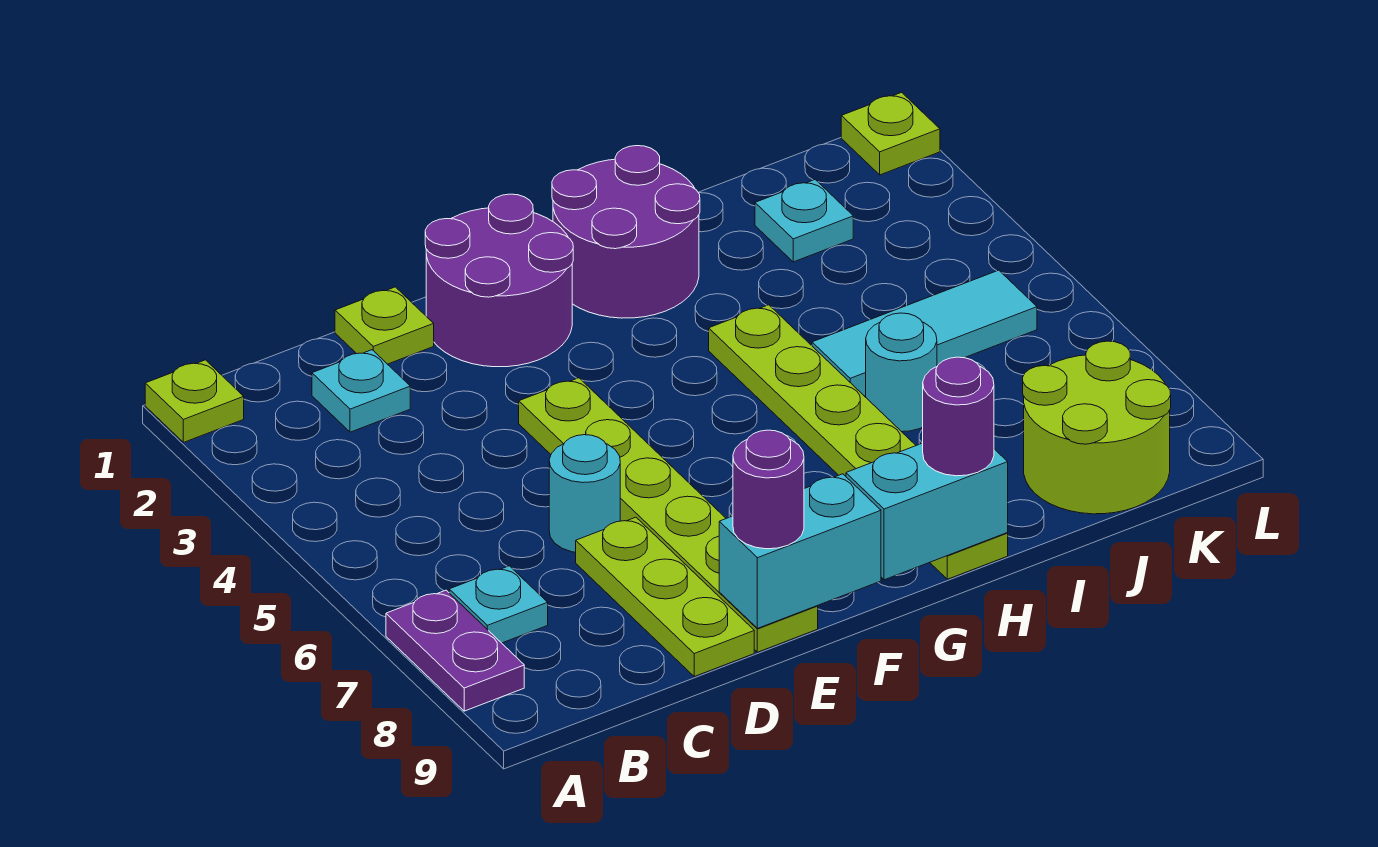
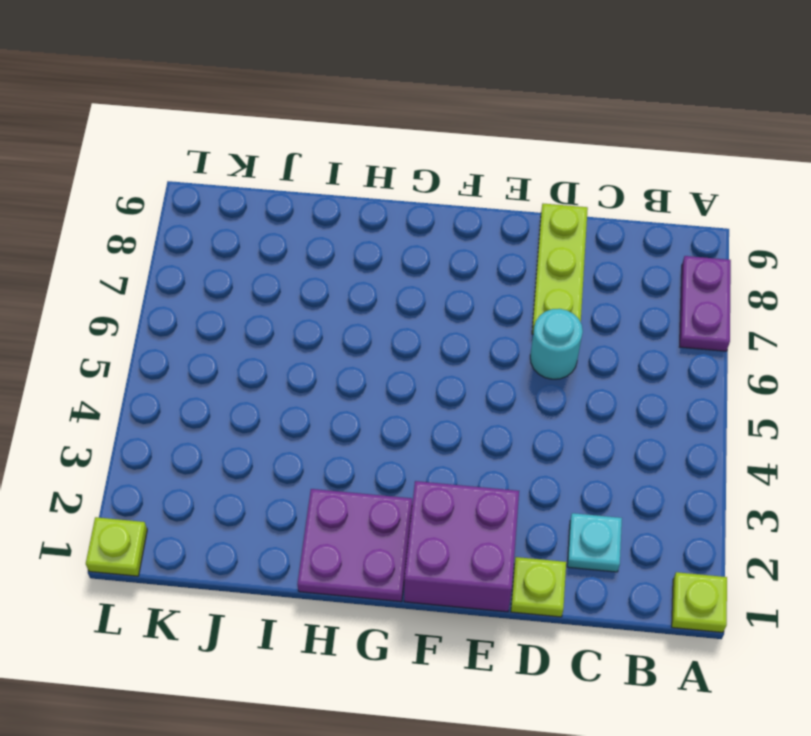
purple 2x2 brick [404,481,519,612] -> purple 2x2 round brick [425,194,573,367]
purple 2x2 plate [298,489,412,602] -> purple 2x2 round brick [552,146,700,318]
none -> cyan 1x1 plate [449,566,548,643]
none -> lime 1x6 plate [519,378,818,652]
none -> lime 1x6 plate [709,305,1008,579]

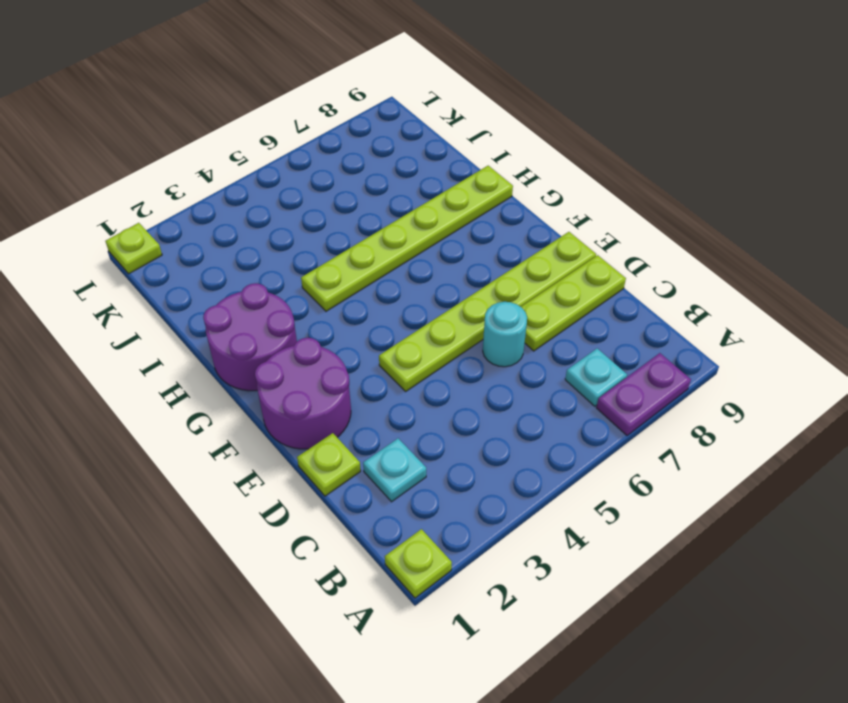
none -> cyan 1x3 tile [812,270,1037,396]
none -> cyan 1x1 round brick [866,313,937,432]
none -> cyan 1x1 plate [755,180,853,262]

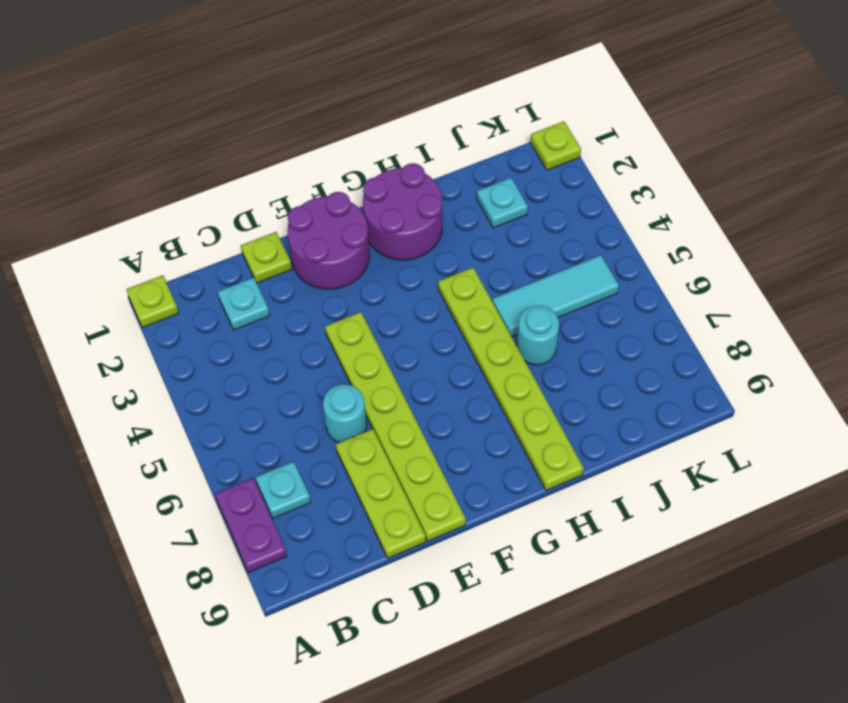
none -> lime 2x2 round brick [1023,341,1171,514]
none -> cyan 1x2 brick [719,474,881,628]
none -> cyan 1x2 brick [846,443,1008,580]

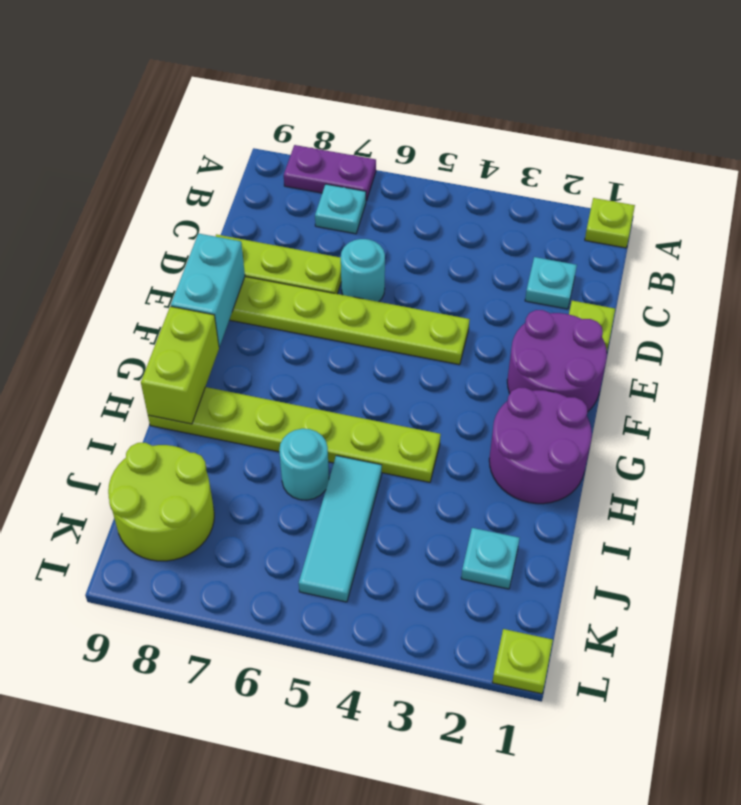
lime 1x2 brick [141,306,219,424] -> cyan 1x2 brick [846,443,1008,580]
none -> purple 1x1 round brick [733,430,804,549]
none -> purple 1x1 round brick [923,357,994,476]

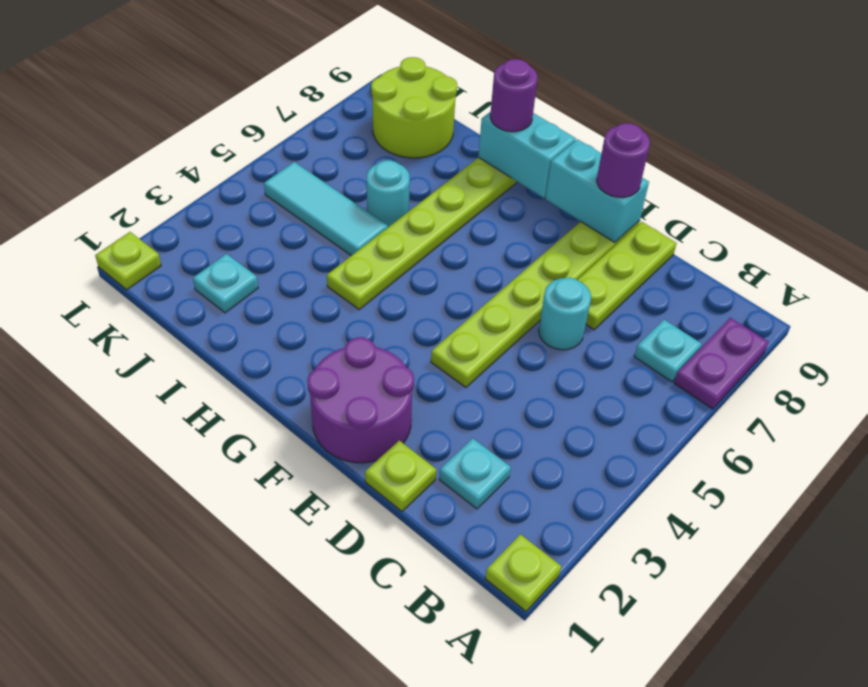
none -> purple 2x2 round brick [552,146,700,318]

